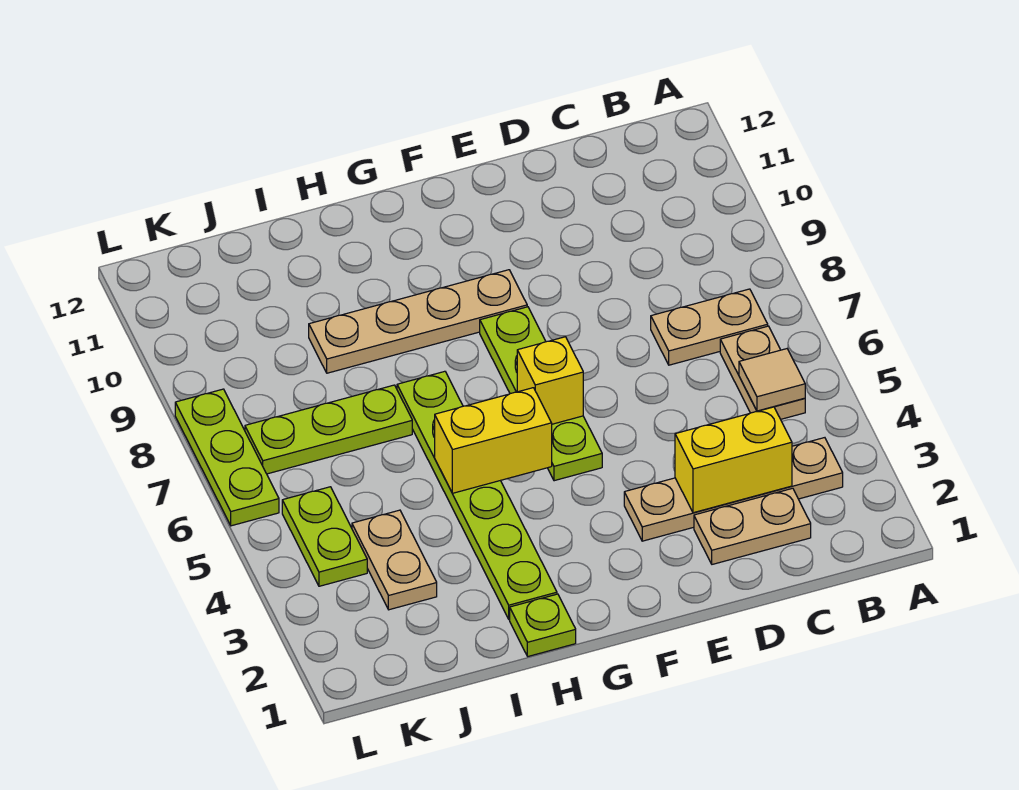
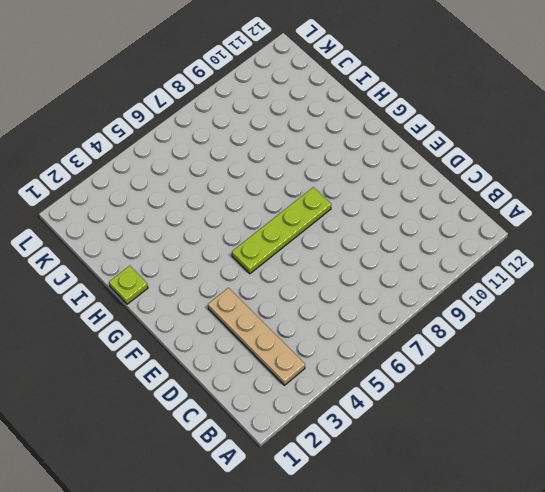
none -> tan 1x2 plate [720,326,805,419]
none -> tan 1x2 plate [651,289,768,365]
none -> tan 1x2 plate [694,488,811,564]

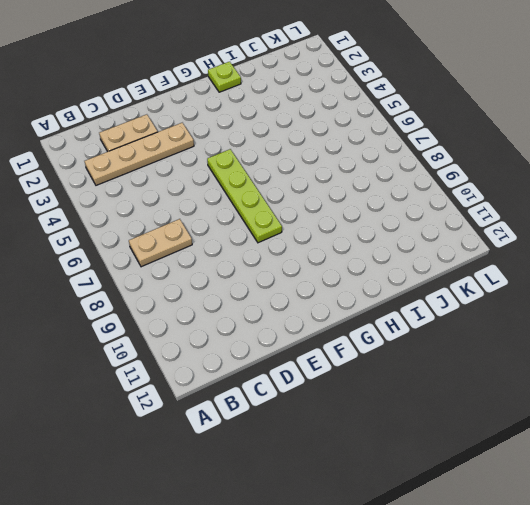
none -> tan 1x2 plate [720,326,805,419]
none -> tan 1x4 plate [309,270,527,373]
none -> lime 1x6 plate [397,371,557,619]

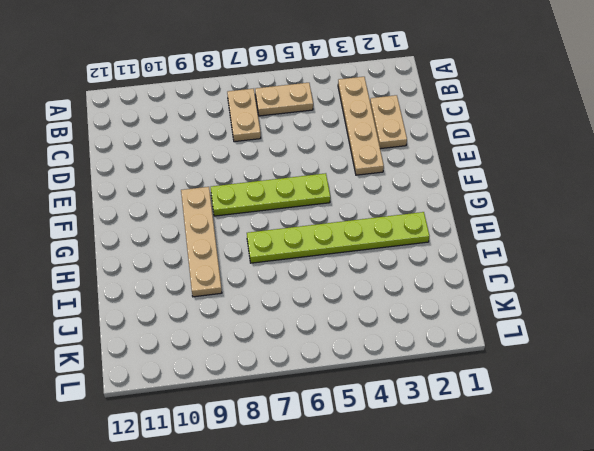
none -> lime 1x1 plate [510,594,576,656]
none -> lime 1x3 plate [245,385,412,474]
none -> tan 1x2 plate [352,510,437,610]

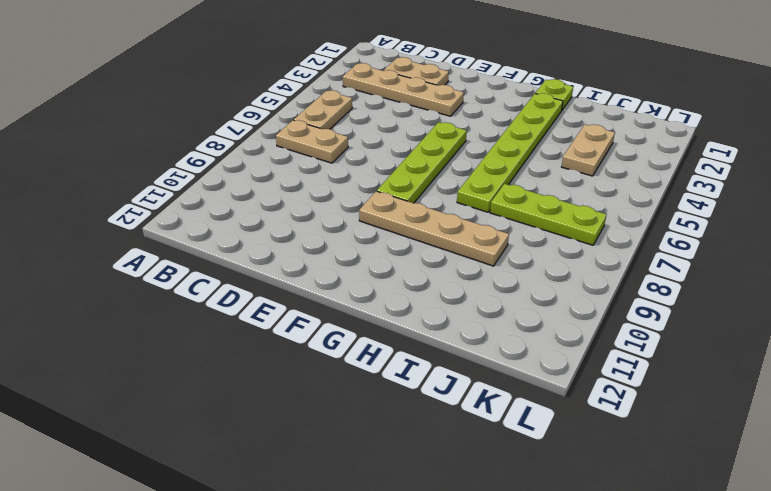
none -> lime 1x2 plate [282,487,367,586]
none -> lime 1x3 plate [175,389,279,526]
none -> tan 1x1 tile [739,349,805,411]

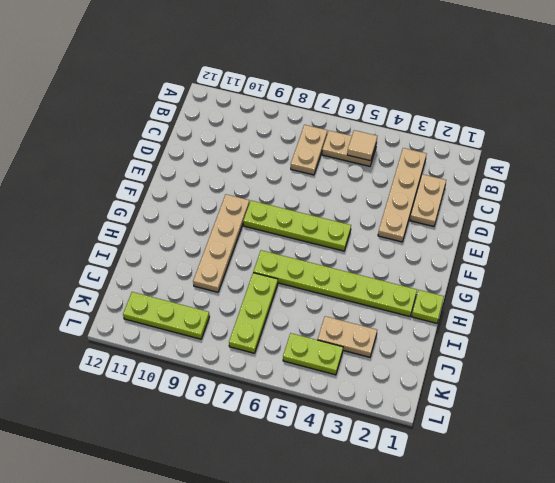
lime 1x3 plate [123,292,210,339] -> lime 1x3 plate moved to [175,389,279,526]
none -> yellow 1x2 brick [675,407,792,513]
none -> yellow 1x1 brick [517,337,583,424]
none -> yellow 1x2 brick [435,388,552,493]

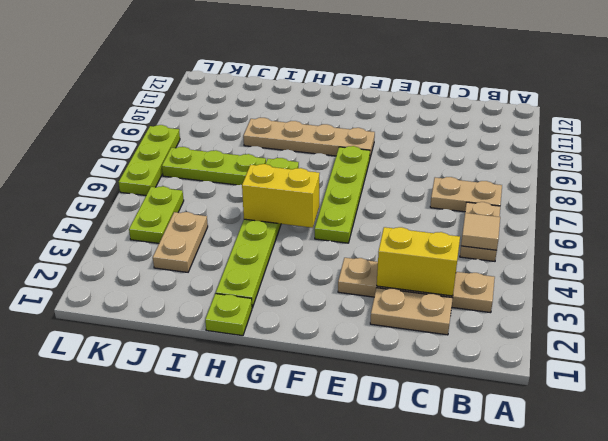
none -> yellow 1x1 brick [517,337,583,424]

